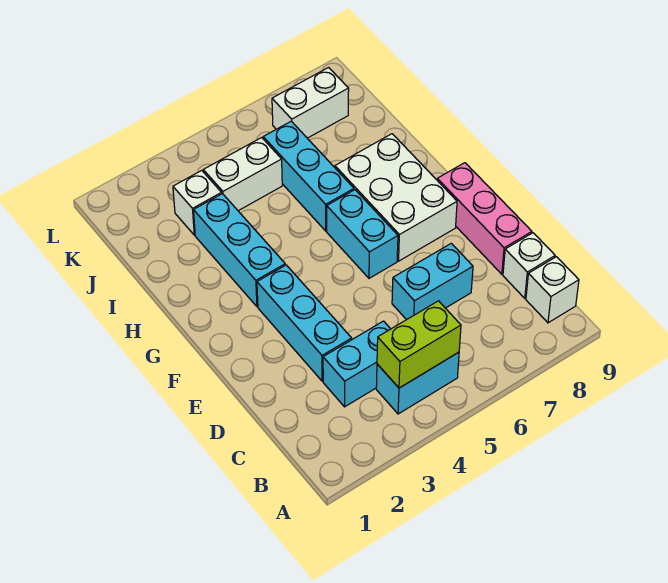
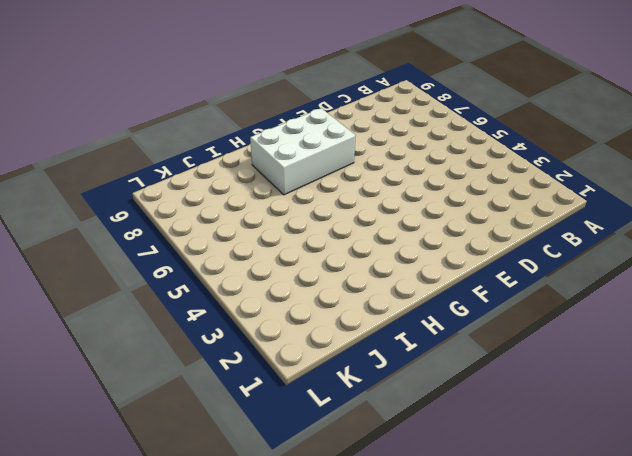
none -> cyan 1x2 brick [376,352,459,414]
none -> white 1x1 brick [526,257,579,323]
none -> cyan 1x2 brick [323,321,390,407]

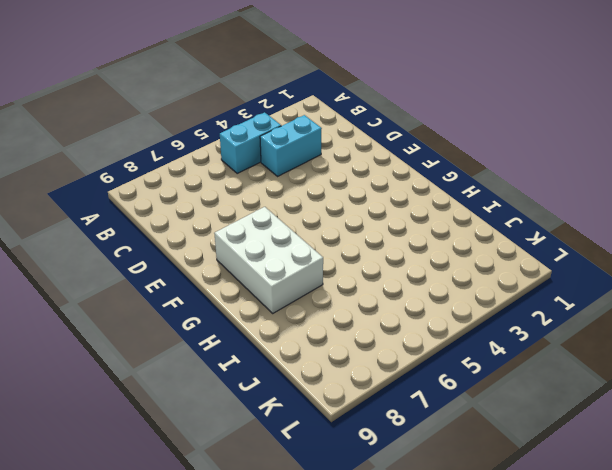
none -> white 1x1 brick [526,257,579,323]
none -> white 1x1 brick [503,233,555,298]
none -> cyan 1x3 brick [257,265,352,381]

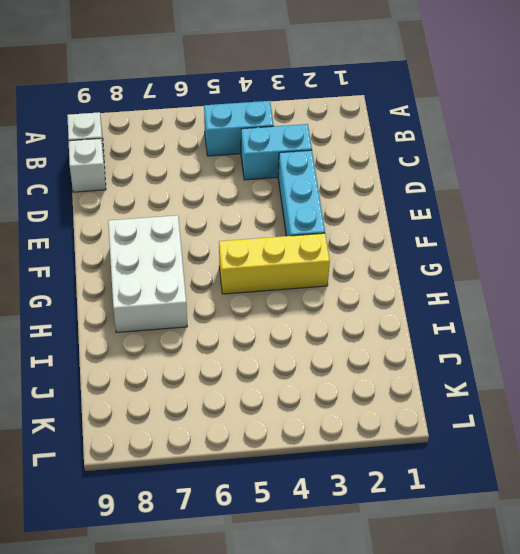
yellow 1x3 brick [219,233,330,294] -> cyan 1x3 brick [194,194,285,307]
none -> cyan 1x2 brick [392,243,473,320]
none -> pink 1x3 brick [437,163,532,274]
none -> cyan 1x2 brick [327,190,398,278]

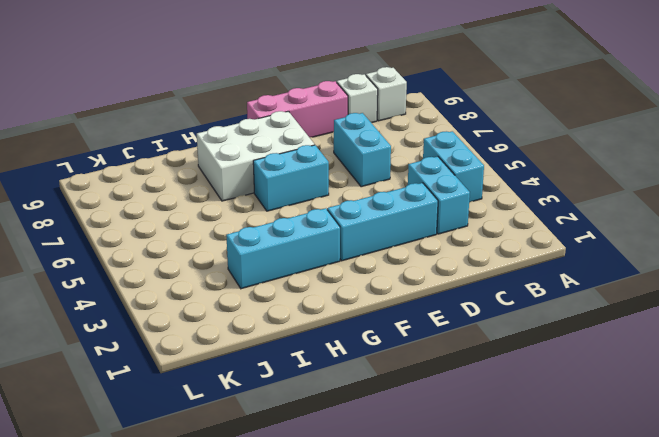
none -> cyan 1x3 brick [263,121,354,231]
none -> white 1x1 brick [173,171,222,235]
none -> white 1x2 brick [203,138,282,211]

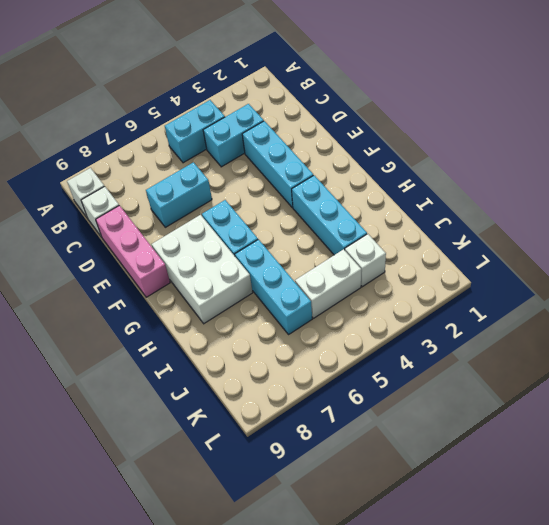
none -> white 1x2 brick [272,68,349,138]
none -> lime 1x2 brick [377,301,461,388]

